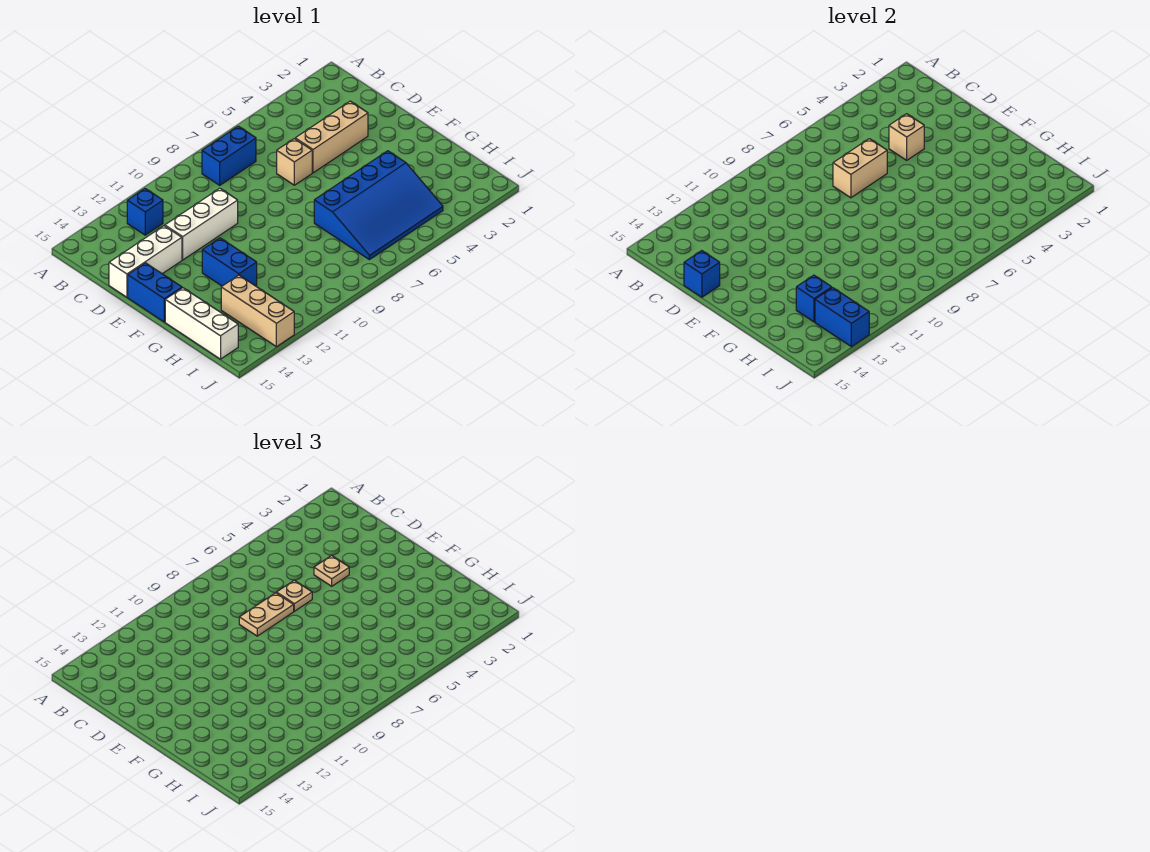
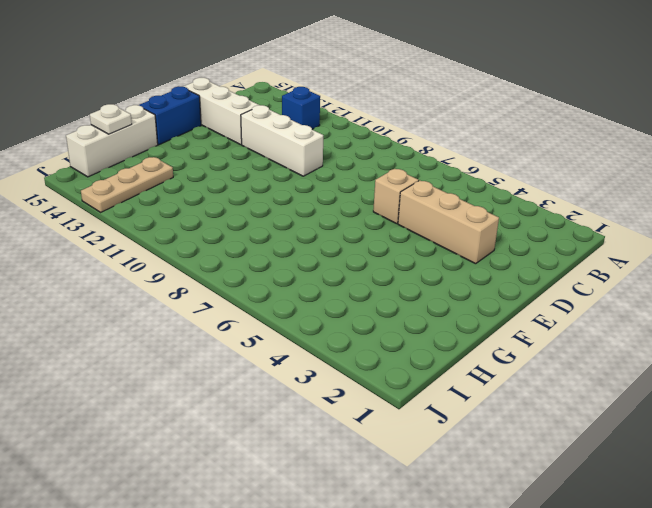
tan 1x3 plate [81,157,173,212] -> tan 1x3 brick [221,275,294,347]
white 1x1 plate [90,104,132,134] -> none
none -> blue 1x2 brick [202,126,256,185]
none -> blue 1x2 brick [202,238,257,286]
none -> blue 3x4 slope [314,151,443,260]

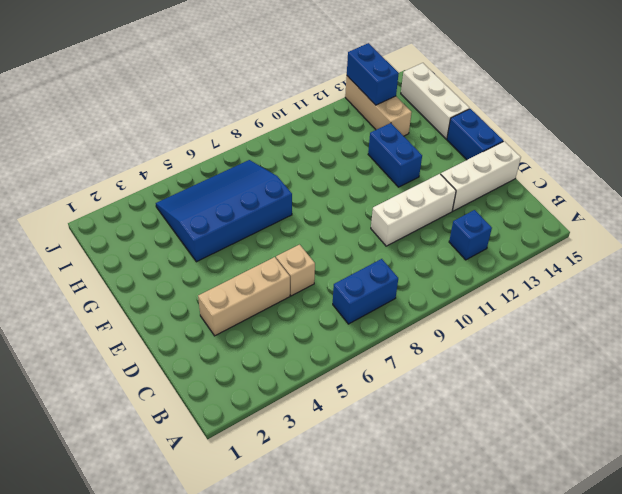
none -> tan 1x1 brick [889,114,924,160]
none -> tan 1x2 brick [833,139,887,198]
none -> blue 1x1 brick [684,251,720,297]

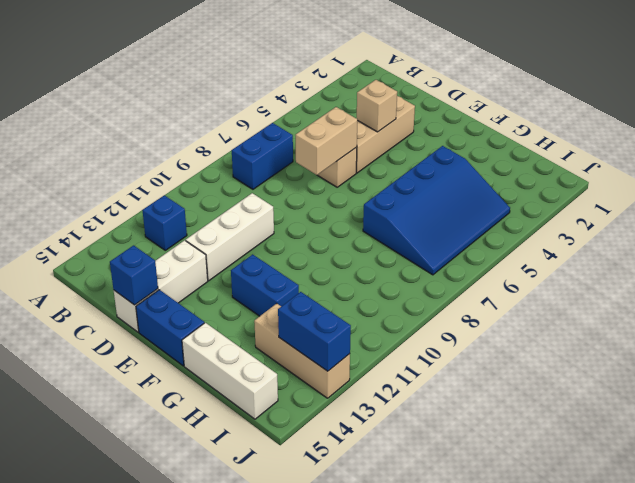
none -> blue 1x1 brick [796,275,832,322]
none -> tan 1x1 plate [314,555,349,586]
none -> tan 1x1 plate [277,580,312,611]

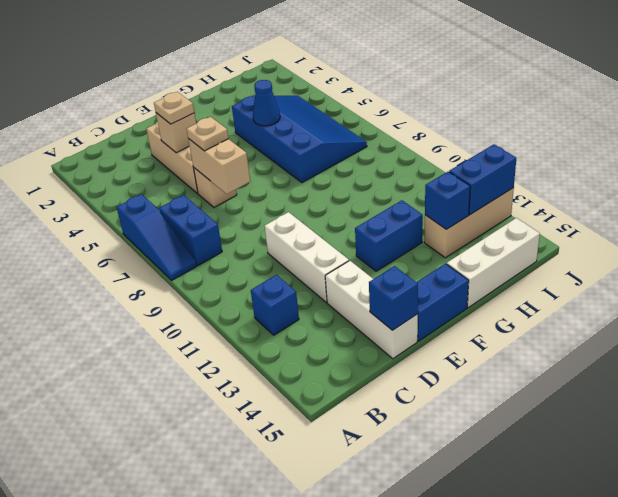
blue 1x3 slope [117,194,197,280] -> none
blue 1x1 cone [253,80,280,126] -> none
none -> tan 1x2 plate [239,593,294,636]

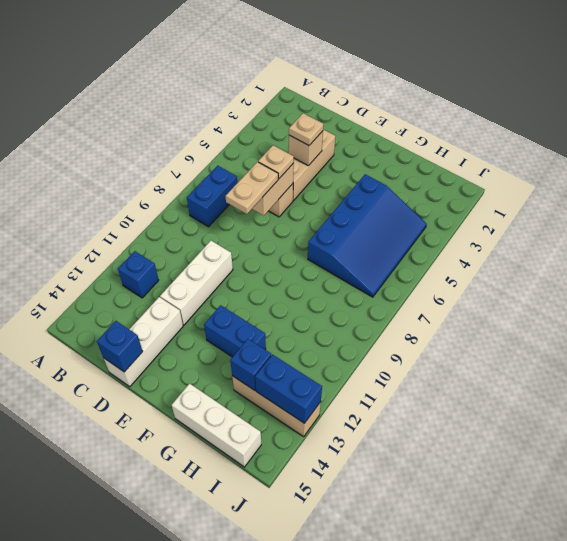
none -> blue 1x2 brick [128,263,182,322]

